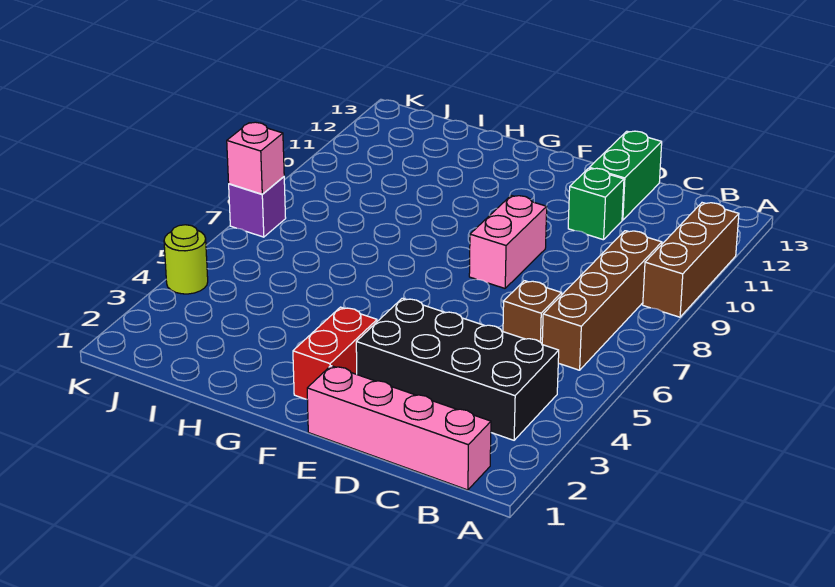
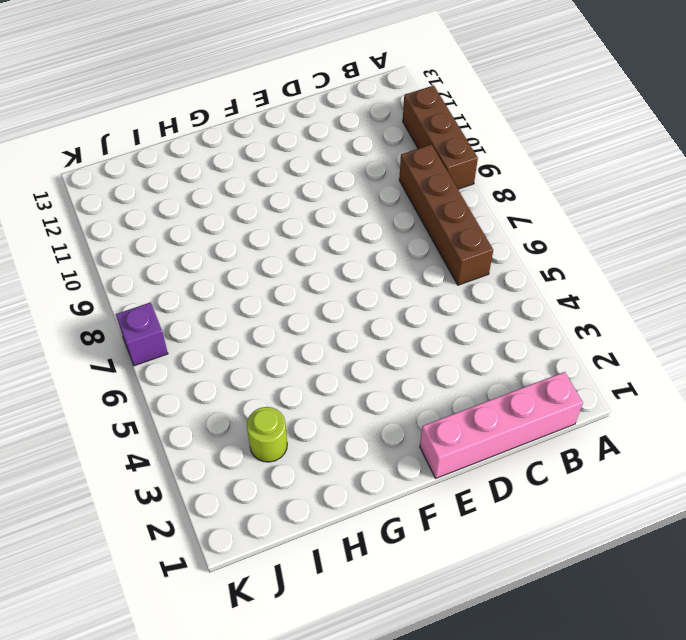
lime 1x1 round brick [247,407,287,462] -> lime 1x1 round brick moved to [164,225,208,294]
none -> black 2x4 brick [356,298,559,440]
none -> brown 1x1 brick [503,281,562,344]
none -> green 1x1 brick [568,168,624,240]

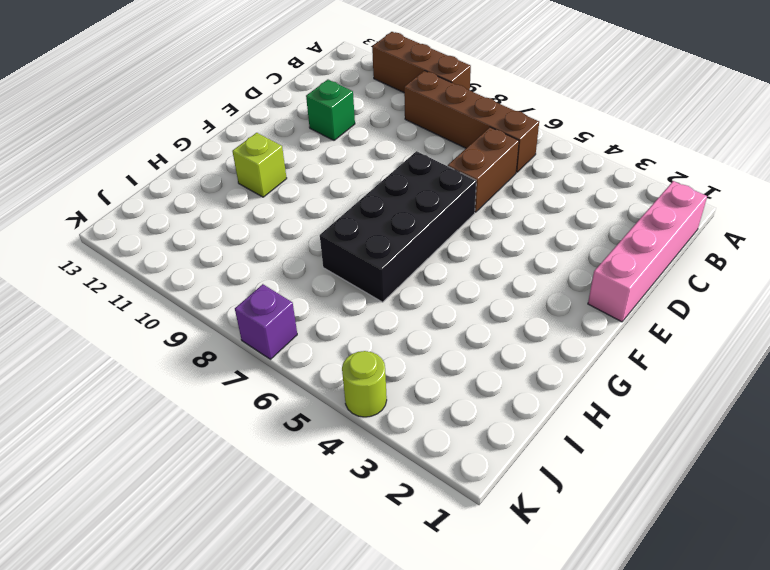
brown 1x2 brick [448,127,519,212] -> brown 1x1 brick [503,281,562,344]
black 2x4 brick [320,151,476,302] -> black 2x4 brick moved to [356,298,559,440]
lime 1x1 brick [232,133,287,197] -> none
none -> green 1x2 brick [589,131,662,220]
none -> pink 1x2 brick [469,195,547,288]
none -> red 1x2 brick [293,307,377,399]

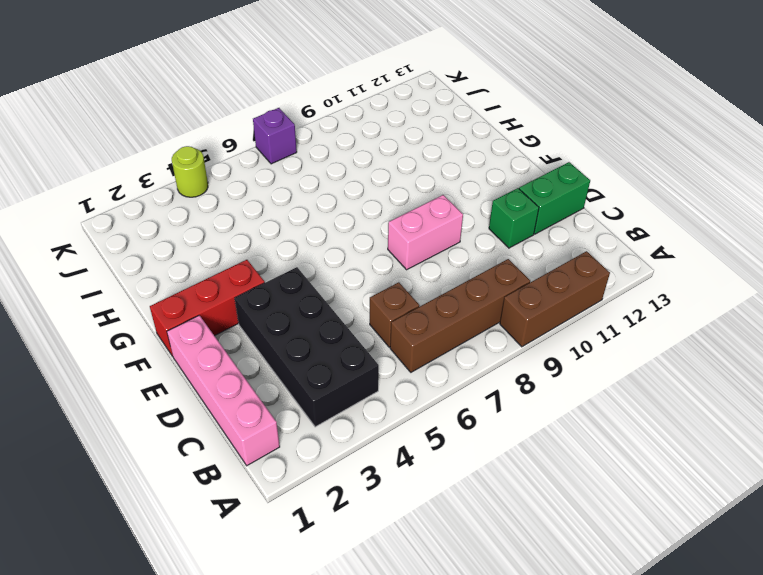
red 1x3 brick [150,260,265,356] -> red 1x2 brick [293,307,377,399]
none -> pink 1x1 brick [227,122,284,194]

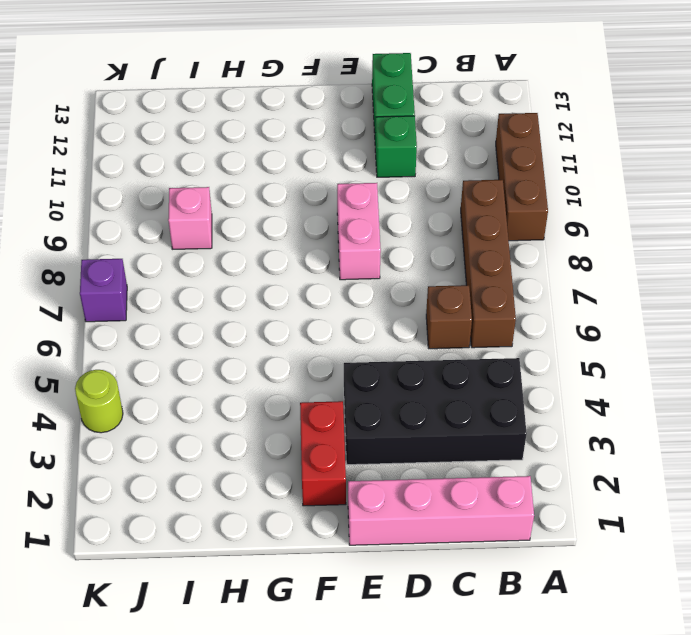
pink 1x1 brick [168,187,212,249] -> pink 1x1 brick moved to [227,122,284,194]

